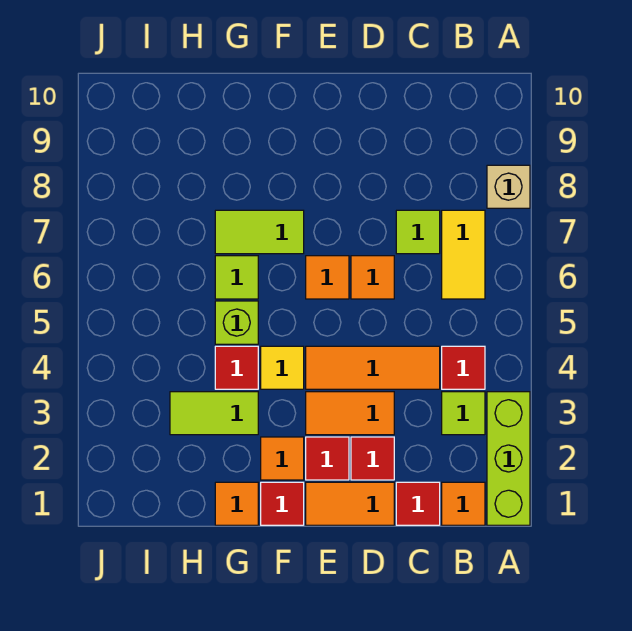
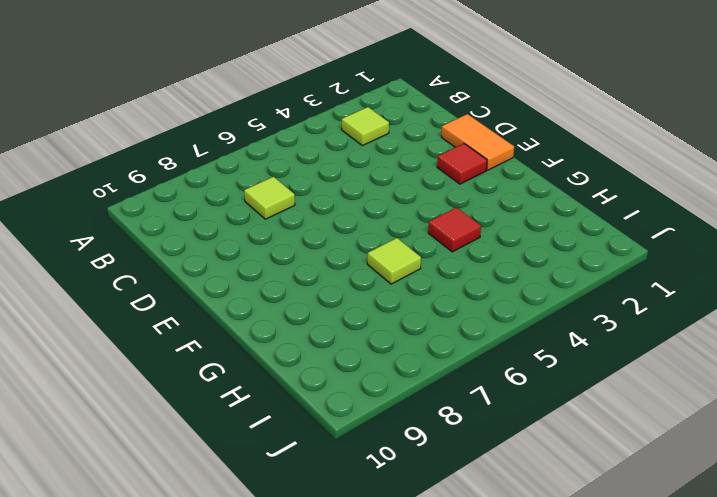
none -> lime 1x3 brick [487,392,530,525]
none -> tan 1x1 brick [487,165,530,208]
none -> orange 1x1 tile [442,482,485,525]

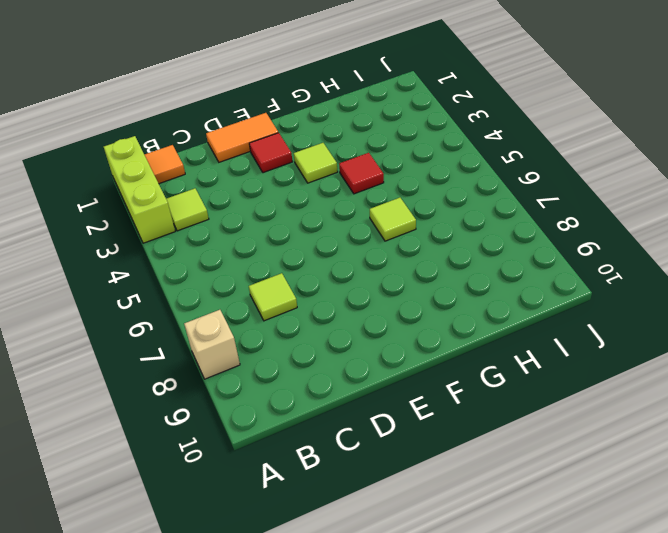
lime 1x1 tile [294,143,338,183] -> none
none -> red 1x1 tile [442,346,485,389]
none -> yellow 1x2 tile [442,210,485,299]
none -> red 1x1 tile [396,482,440,525]

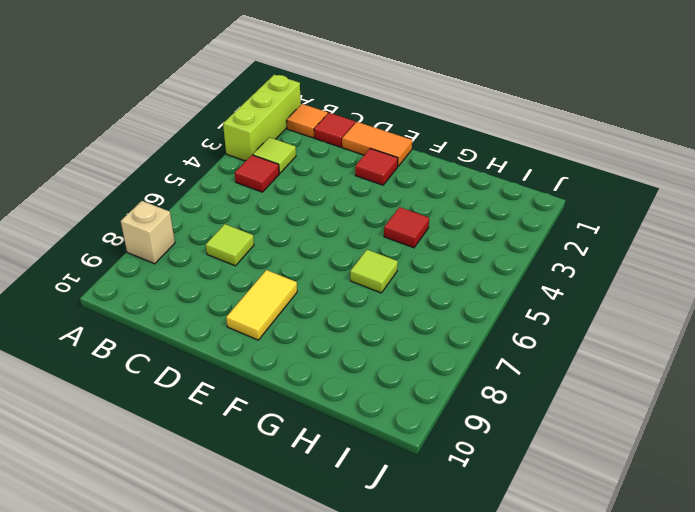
yellow 1x2 tile [226,270,297,340] -> yellow 1x2 tile moved to [442,210,485,299]
none -> orange 1x3 tile [306,346,440,389]
none -> red 1x1 tile [351,437,394,480]
none -> orange 1x2 tile [306,392,394,435]

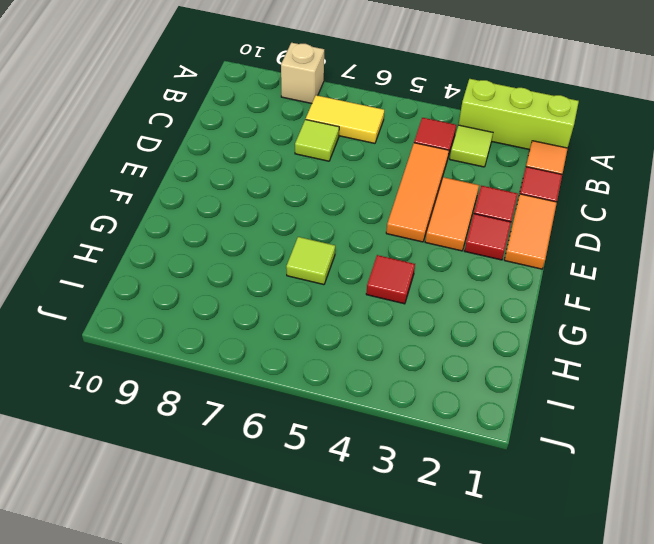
none -> orange 1x1 tile [351,256,394,299]
none -> orange 1x1 tile [306,256,349,299]
none -> red 1x1 tile [261,482,304,525]

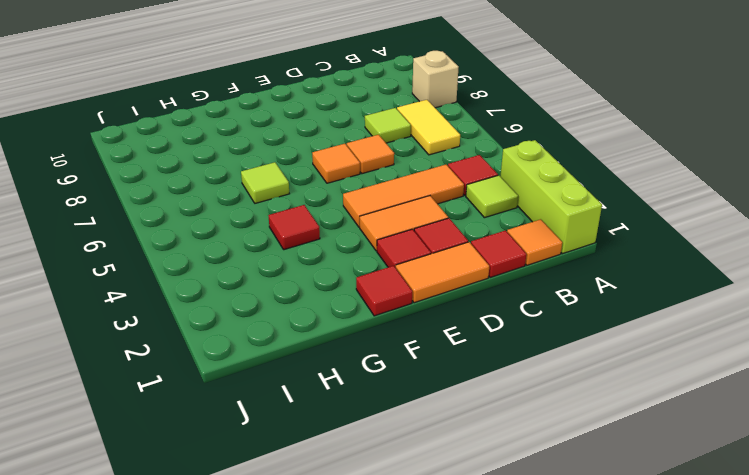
none -> orange 1x1 tile [261,437,304,480]
none -> yellow 1x1 tile [261,346,304,389]
none -> lime 1x2 tile [215,210,304,254]

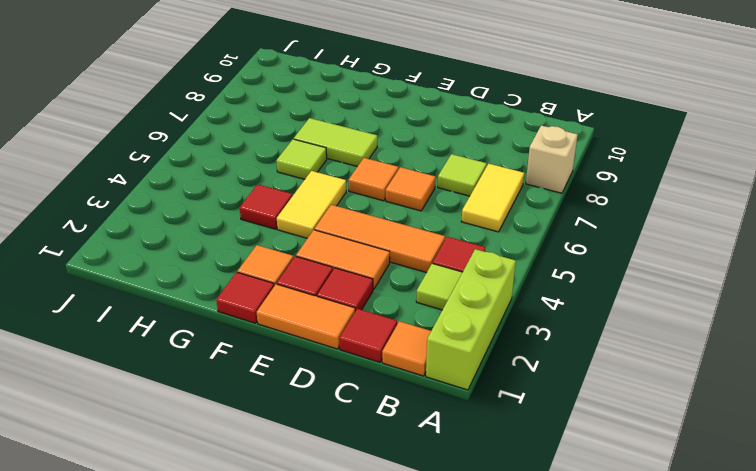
yellow 1x2 tile [277,171,346,238] -> yellow 1x1 tile [261,346,304,389]
none -> orange 1x1 tile [215,482,258,525]
none -> lime 1x2 tile [170,392,258,435]
none -> lime 1x1 brick [215,301,258,344]

